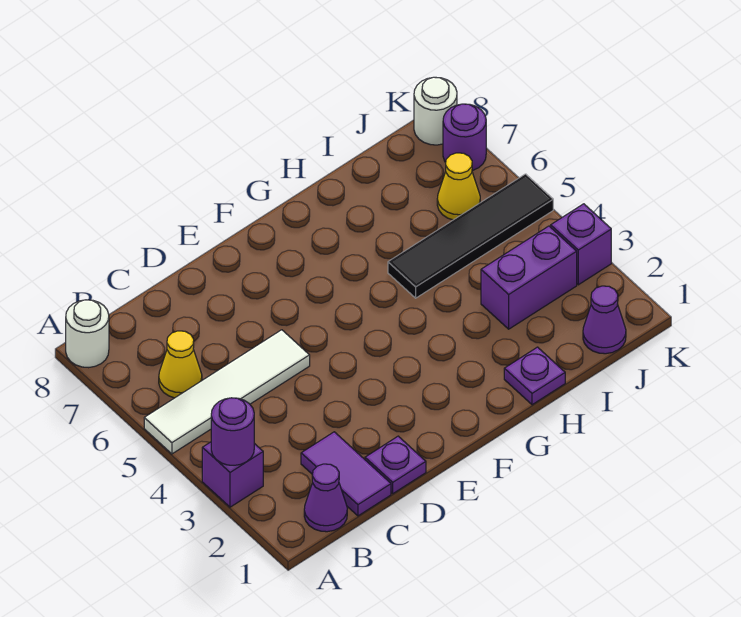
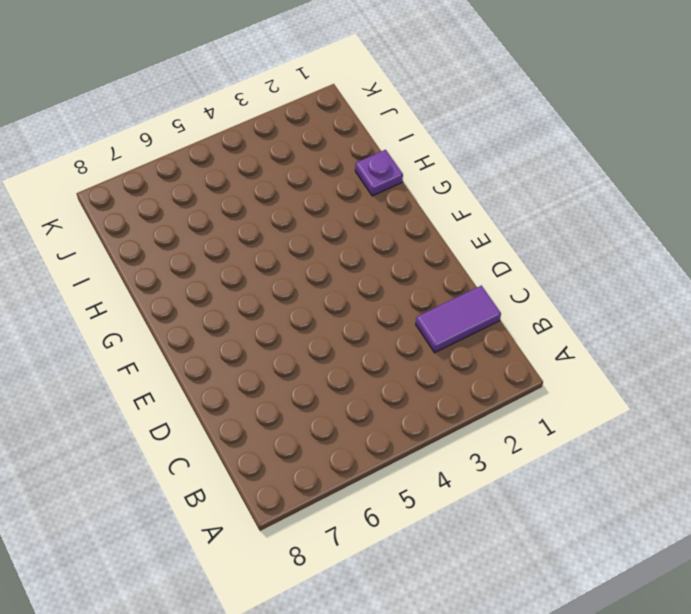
none -> purple 1x1 brick [202,442,263,507]
none -> white 1x4 tile [144,330,310,454]
none -> white 1x1 round brick [66,300,109,368]

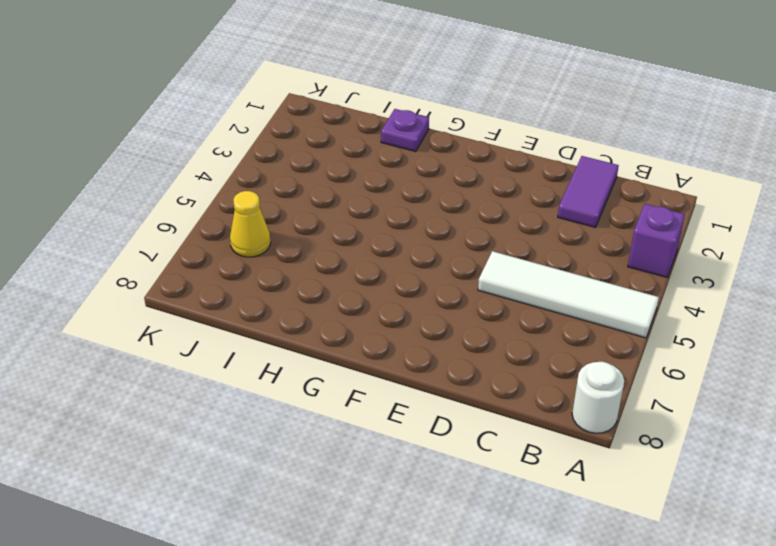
none -> purple 1x1 cone [304,464,347,532]
none -> yellow 1x1 cone [159,331,202,398]
none -> purple 1x1 plate [365,436,426,494]

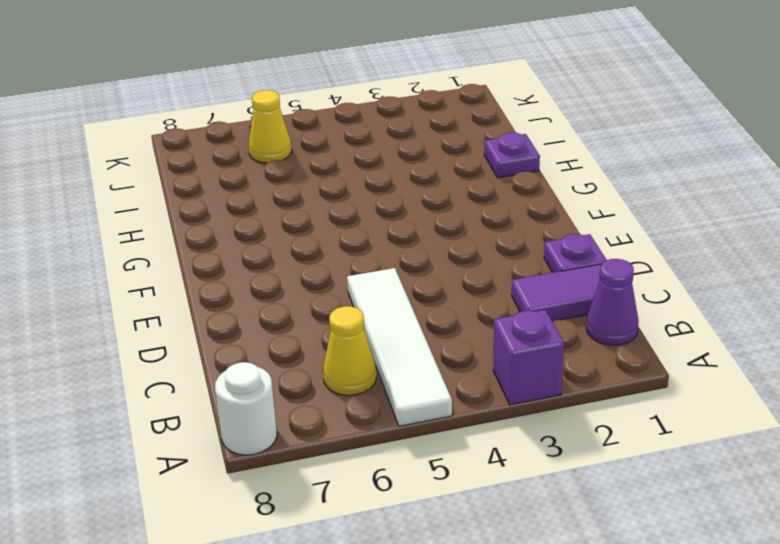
none -> black 1x4 tile [388,174,553,298]
none -> purple 1x2 brick [481,226,577,329]
none -> purple 1x1 cone [583,286,626,354]

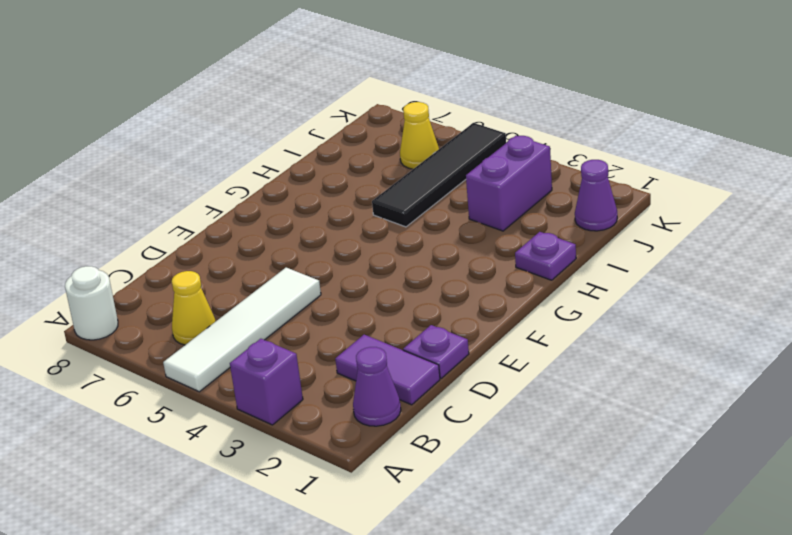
none -> purple 1x1 brick [551,204,611,285]
none -> purple 1x1 round brick [443,104,486,171]
none -> white 1x1 round brick [414,77,457,145]

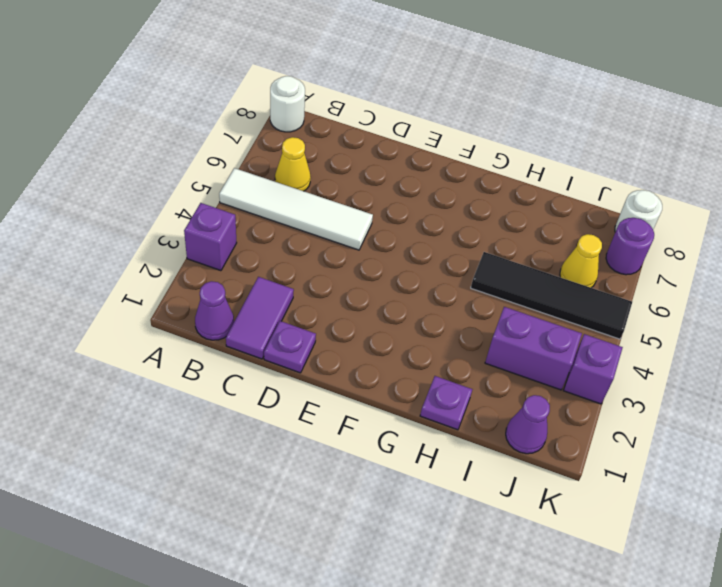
none -> purple 1x1 round brick [211,398,254,465]

